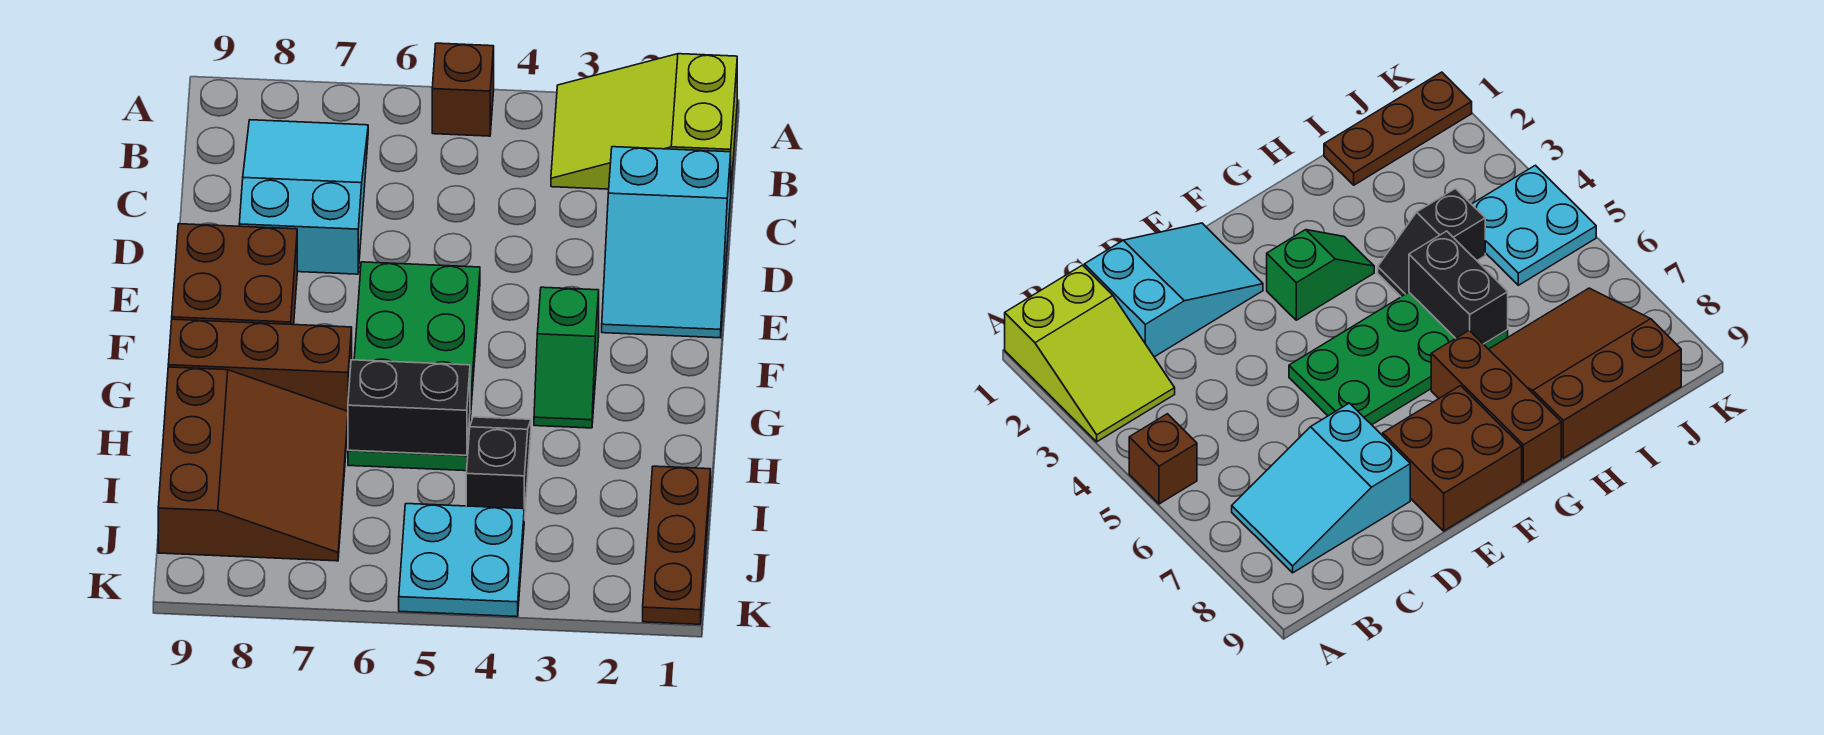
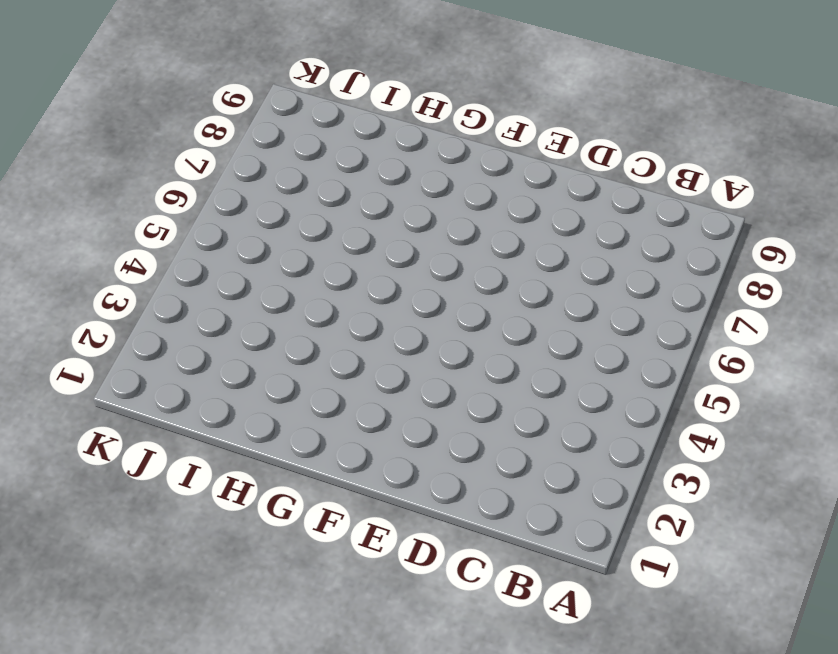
none -> lime 2x3 slope [551,54,737,189]
none -> brown 1x1 brick [432,43,494,136]
none -> cyan 2x3 slope [239,120,368,274]

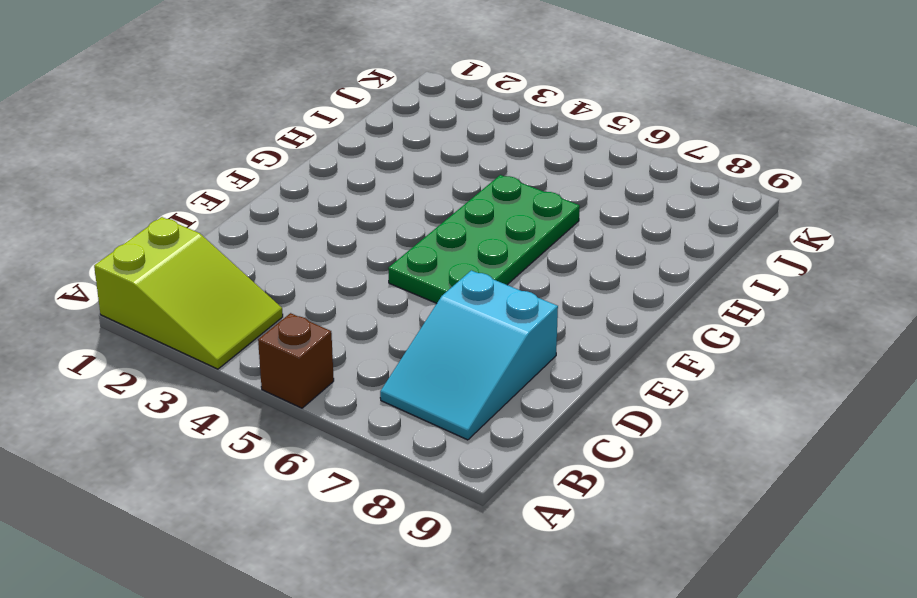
none -> cyan 2x3 slope [602,147,731,338]
none -> brown 2x2 brick [172,224,297,325]
none -> green 1x2 slope [534,287,599,428]

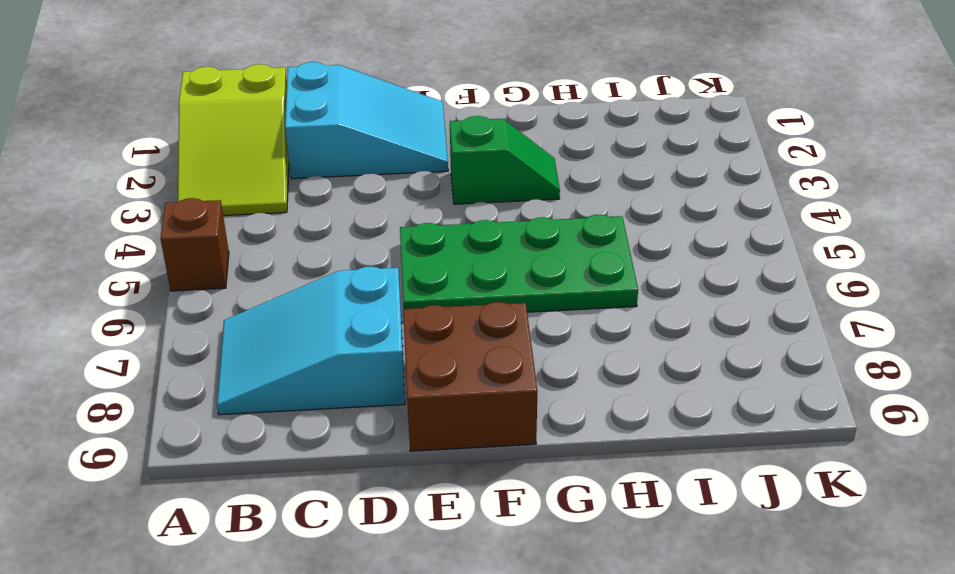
none -> brown 1x3 brick [168,319,352,411]
none -> black 1x2 slope [466,417,531,520]
none -> brown 3x3 slope [158,367,348,561]

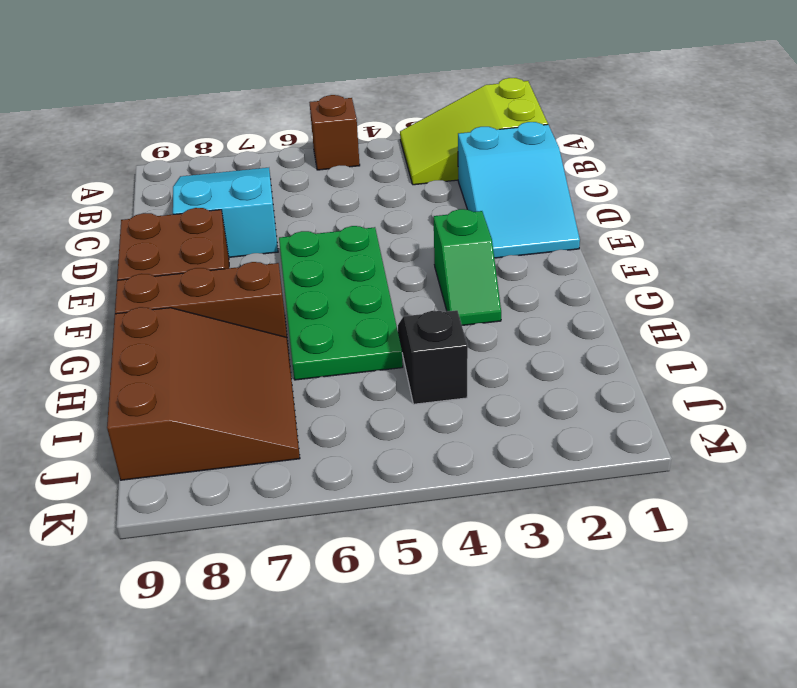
none -> brown 1x3 plate [643,466,711,624]
none -> cyan 2x2 plate [399,504,524,617]
none -> black 1x2 brick [348,360,470,455]

